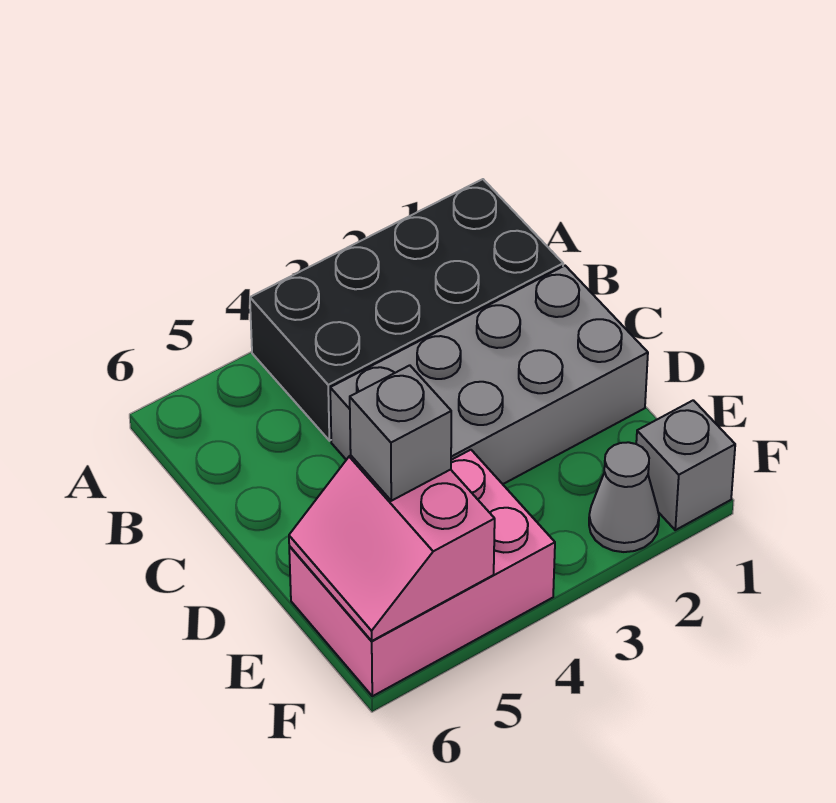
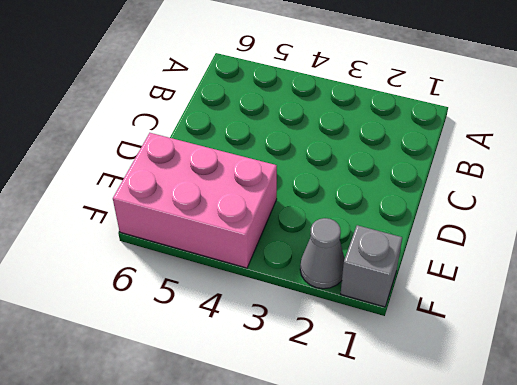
none -> black 2x4 brick [250,179,563,441]
none -> grey 2x4 brick [330,266,648,484]

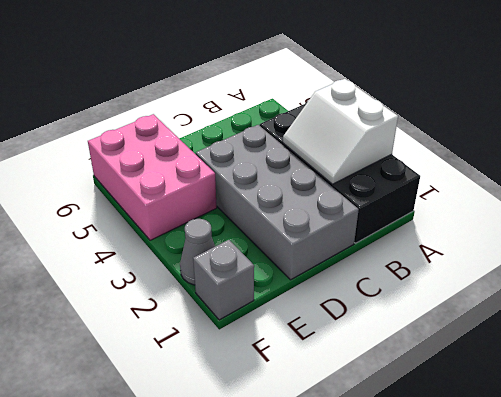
white 2x2 slope [283,79,398,184] -> none
none -> pink 2x2 slope [289,456,495,641]
none -> grey 1x1 brick [350,365,451,501]

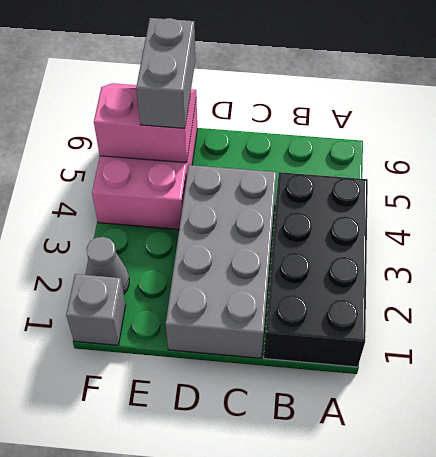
grey 1x2 brick [136,18,195,128] -> grey 1x1 brick [350,365,451,501]

